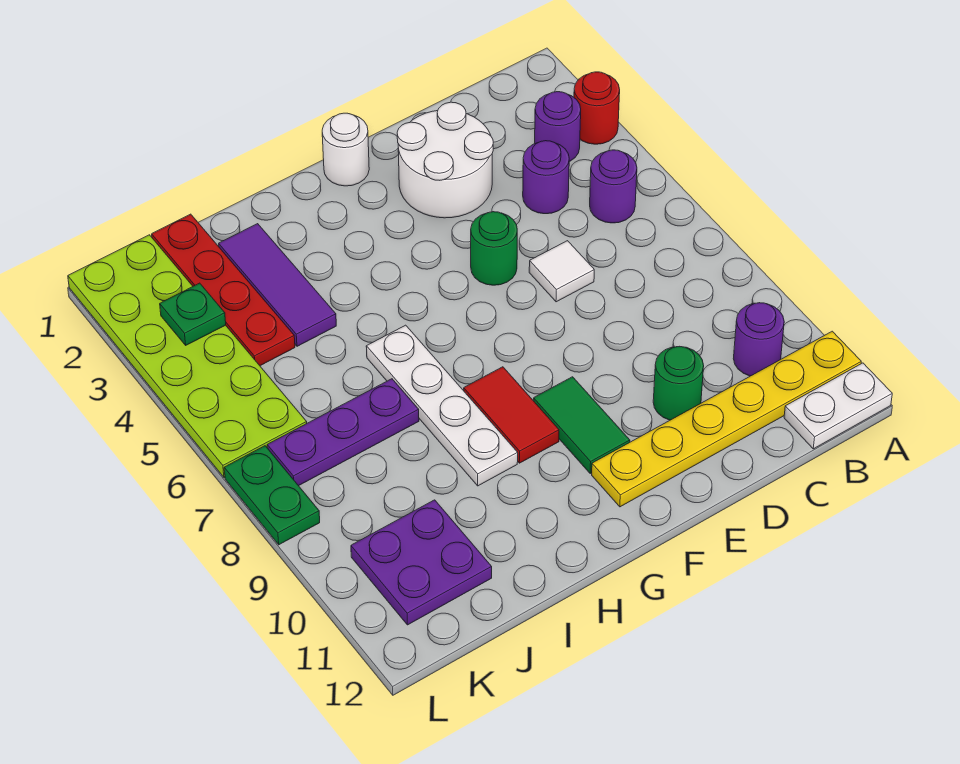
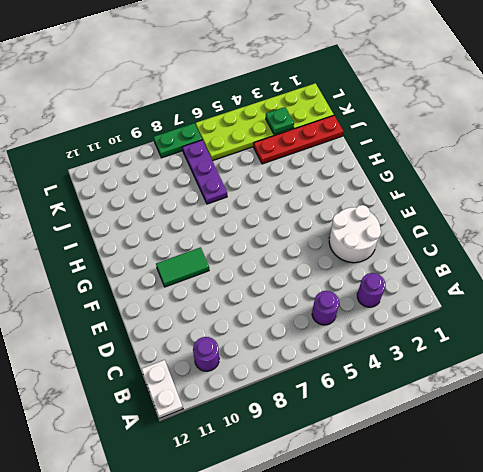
none -> red 1x1 round brick [574,72,620,144]
none -> yellow 1x6 plate [592,331,861,507]
none -> purple 1x1 round brick [523,141,569,214]

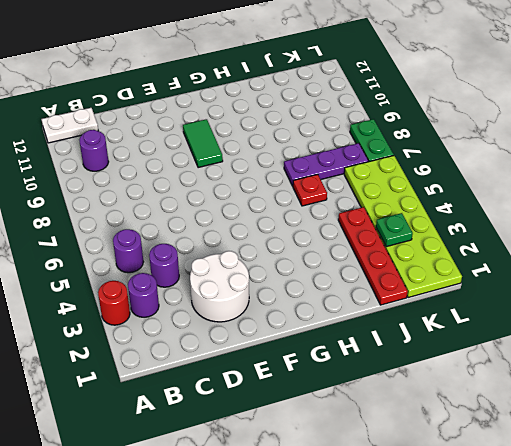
red 1x1 plate [293,174,327,206] -> none
none -> yellow 1x6 plate [592,331,861,507]
none -> white 1x1 tile [529,241,594,302]
none -> green 1x1 round brick [653,347,704,420]

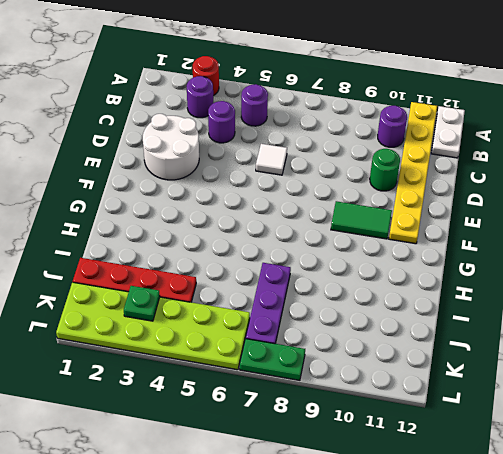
none -> green 1x1 round brick [471,212,517,285]
none -> white 1x1 round brick [322,113,369,186]
none -> red 1x2 tile [464,367,559,463]

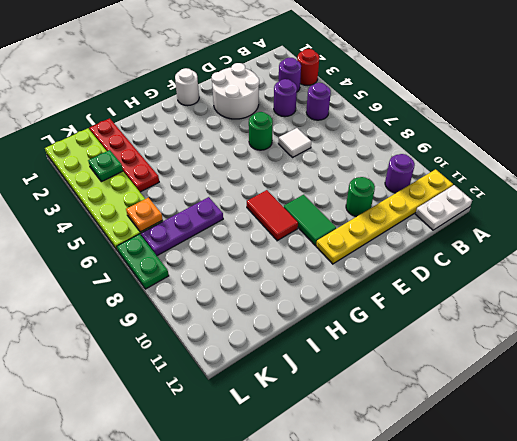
orange 1x1 plate [126,197,163,232] -> none
none -> white 1x4 plate [366,325,518,486]
none -> purple 1x3 tile [219,224,336,346]
none -> purple 2x2 plate [351,500,492,625]

